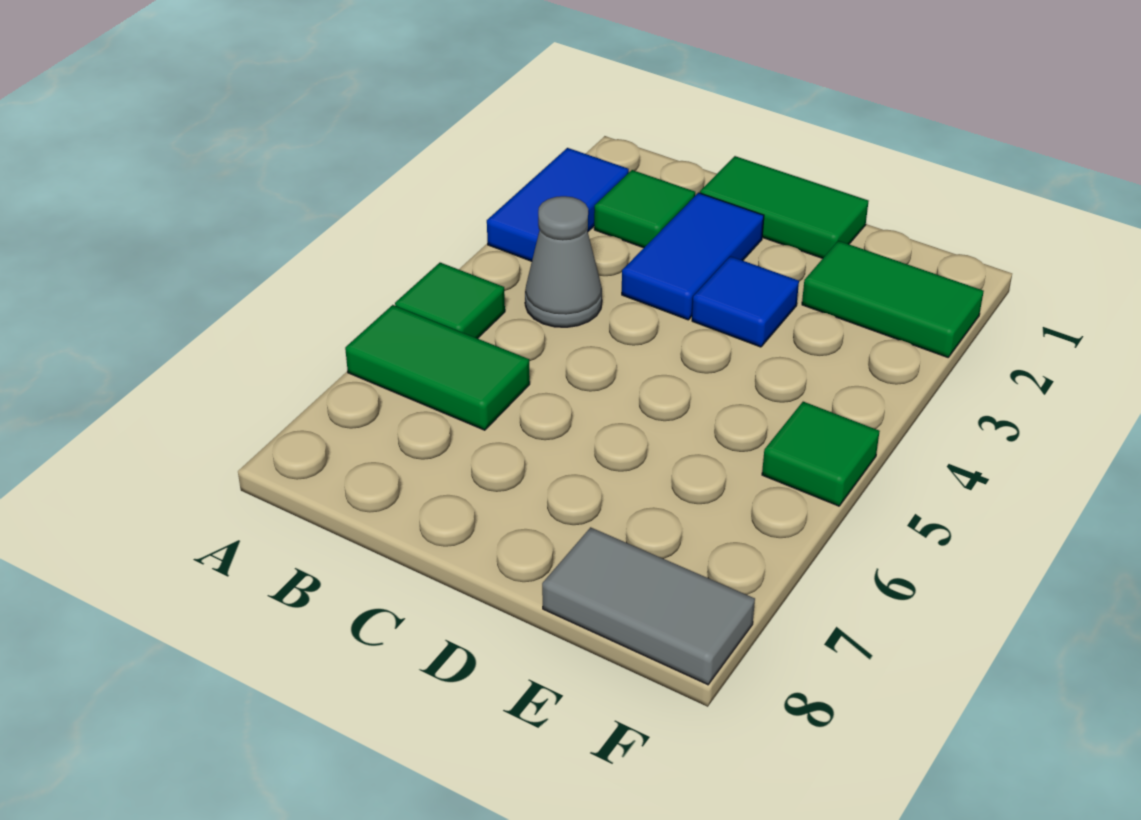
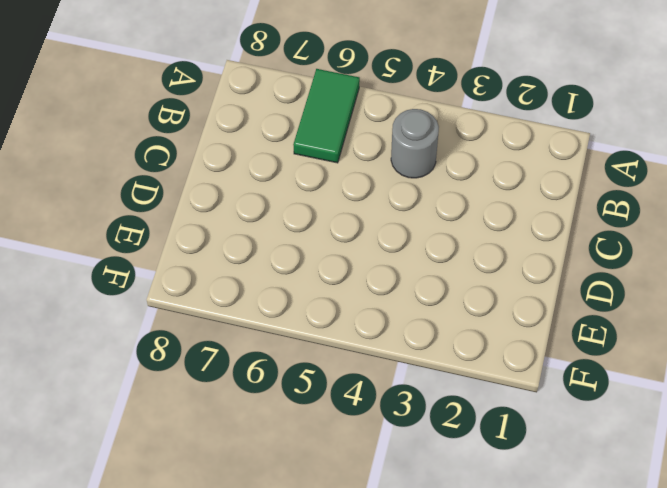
grey 1x1 round brick [391,109,439,178] -> grey 1x1 cone [525,196,602,327]
none -> blue 1x2 tile [487,148,629,261]
none -> green 1x1 tile [395,263,505,339]

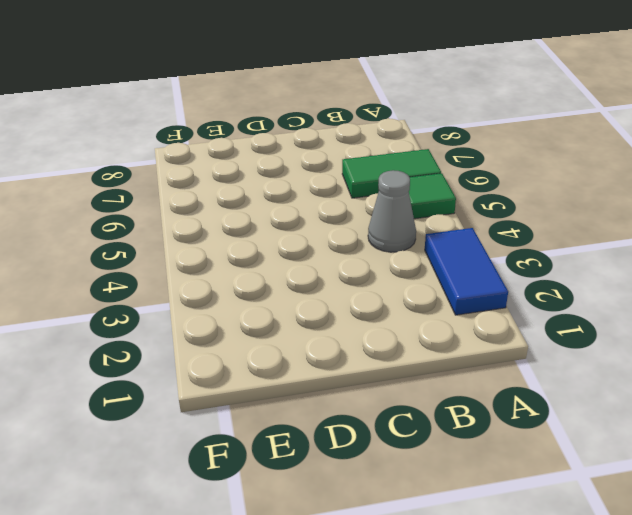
none -> green 1x1 tile [594,170,695,248]
none -> green 1x2 tile [700,156,869,258]

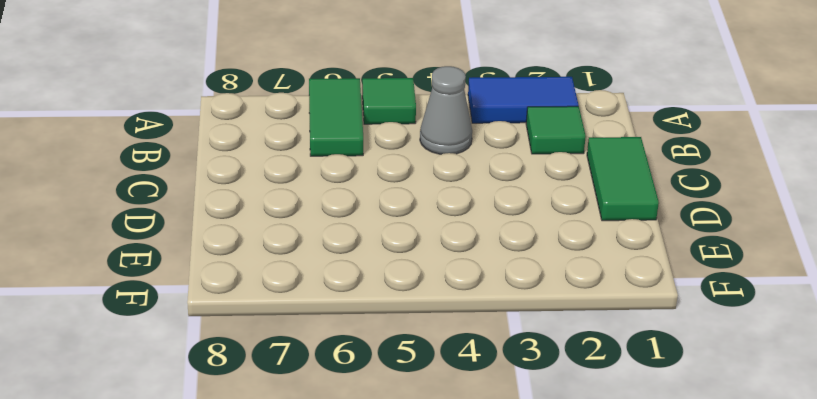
none -> blue 1x2 tile [622,193,764,320]
none -> blue 1x1 tile [692,256,799,347]

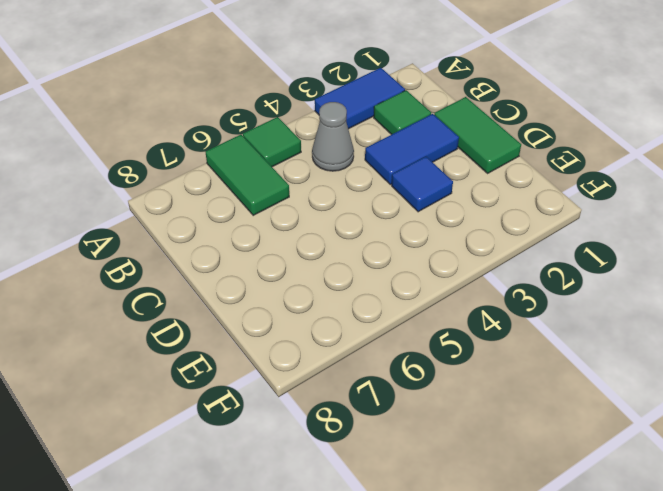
none -> green 1x2 tile [802,241,984,357]
none -> grey 1x2 tile [542,527,755,685]

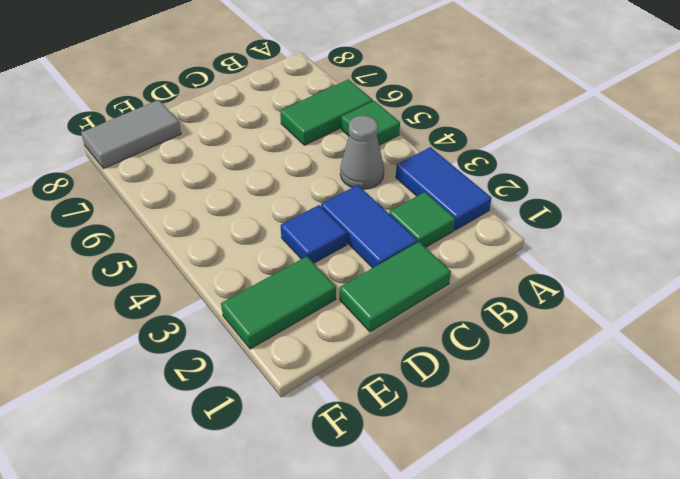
none -> green 1x1 tile [762,402,880,506]

